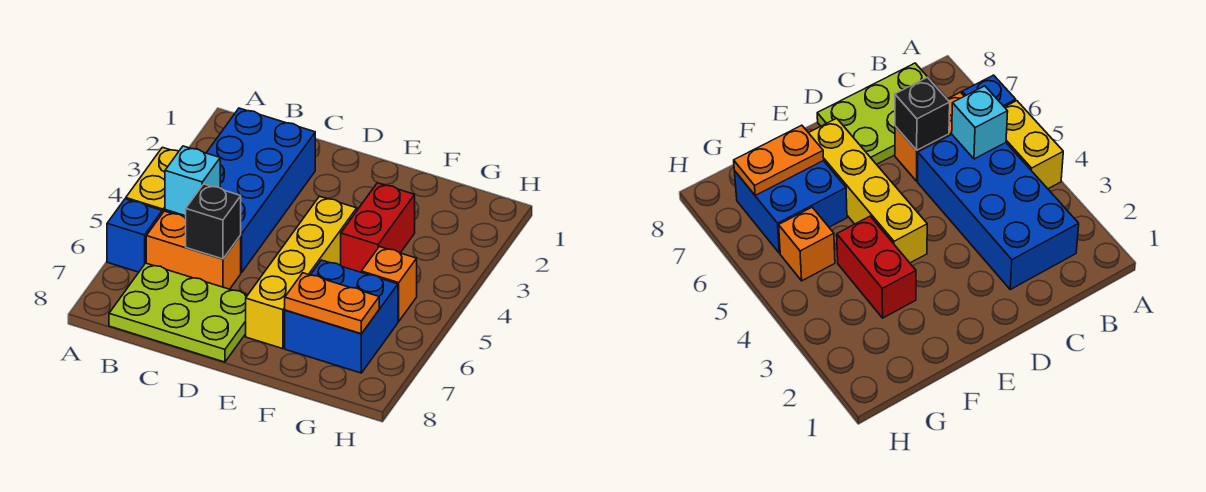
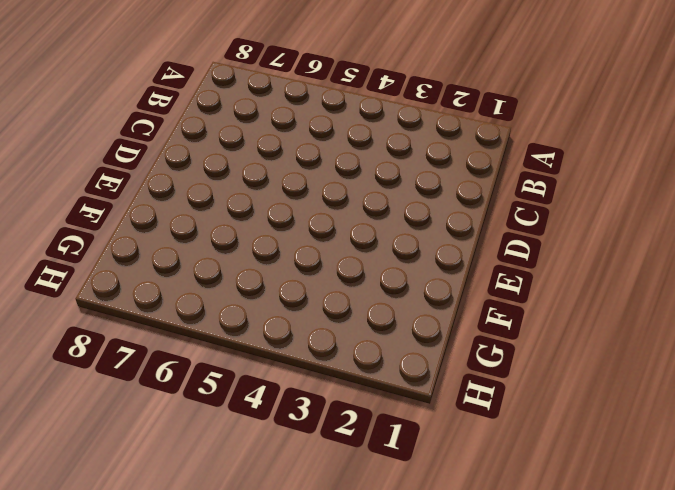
none -> yellow 1x2 brick [126,147,179,213]
none -> blue 1x1 brick [107,199,162,272]
none -> blue 2x4 brick [165,108,315,273]

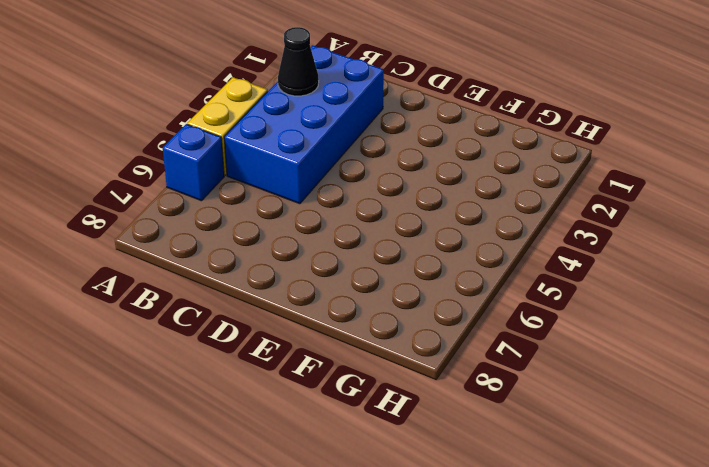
black 1x1 cone [278,27,319,96] -> none
none -> orange 1x2 brick [146,211,241,289]
none -> lime 2x3 plate [109,263,247,362]
none -> yellow 1x4 brick [246,196,357,349]

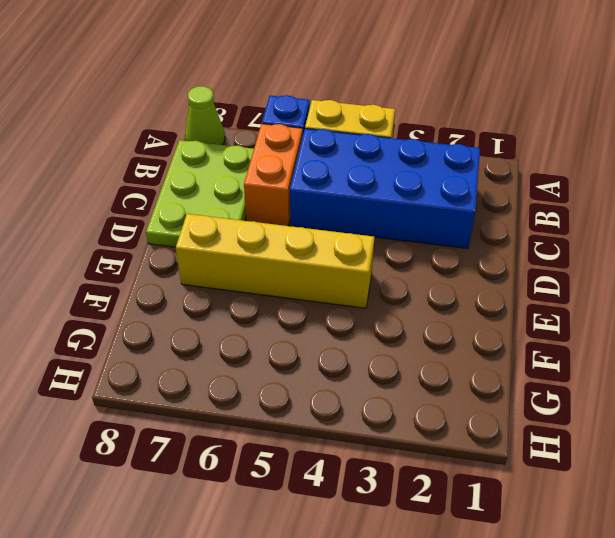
lime 1x1 cone [185,86,225,145] -> none
none -> red 1x2 brick [341,183,415,272]
none -> blue 2x2 brick [285,260,398,373]
none -> orange 1x1 brick [361,247,417,321]

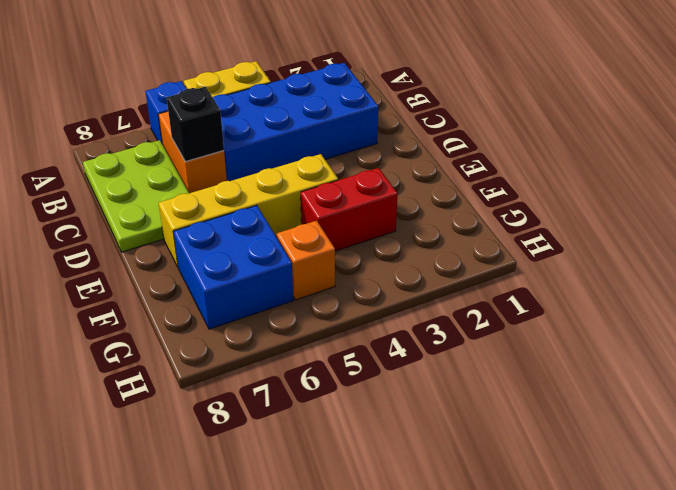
none -> cyan 1x1 brick [165,146,220,216]
none -> orange 1x2 plate [285,273,379,334]

